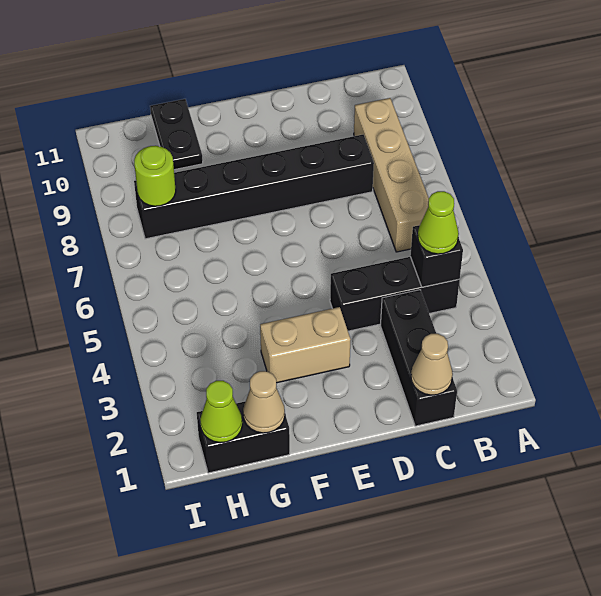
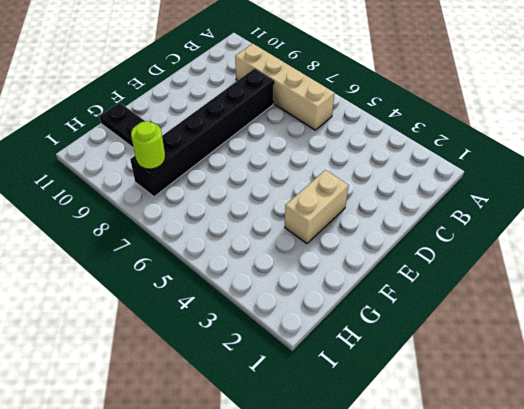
none -> black 1x3 brick [330,257,460,331]
none -> black 1x3 brick [380,290,457,426]
none -> black 1x2 brick [197,402,290,473]

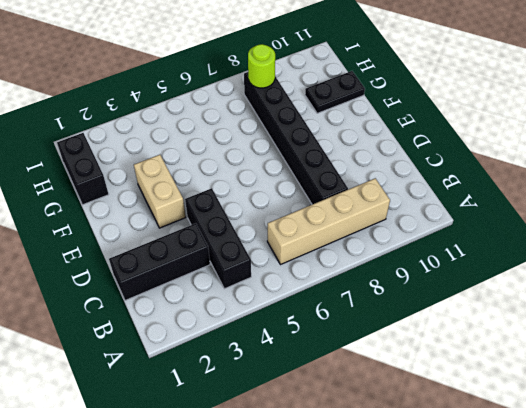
none -> black 1x1 brick [410,225,463,287]
none -> tan 1x1 cone [411,334,453,395]
none -> tan 1x1 cone [243,371,285,433]

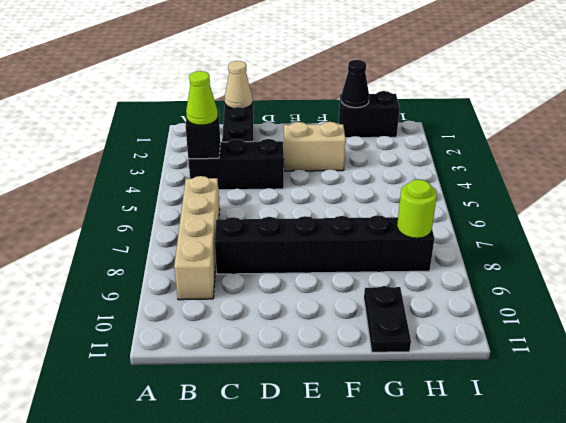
black 1x1 cone [341,60,369,108] -> tan 1x1 cone [243,371,285,433]
none -> lime 1x1 cone [200,381,242,443]

